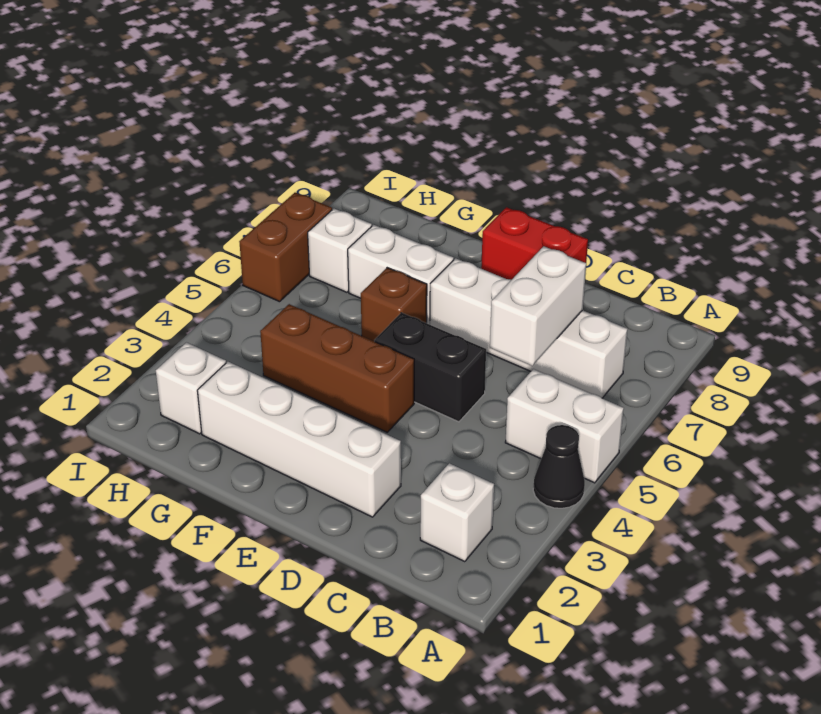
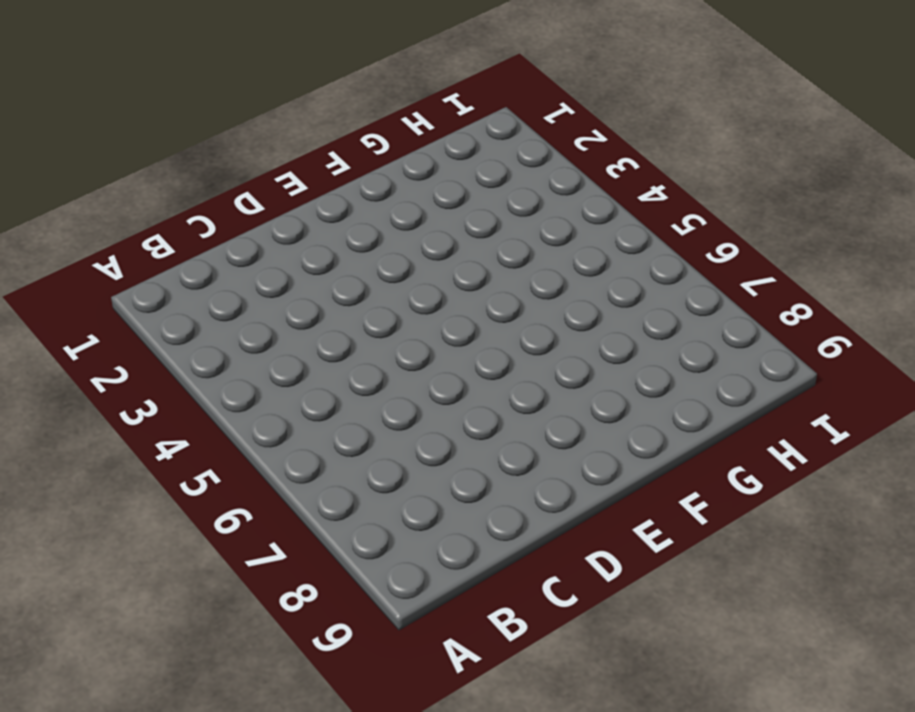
none -> black 1x1 cone [533,425,585,508]
none -> white 1x2 brick [505,369,624,483]
none -> white 1x1 brick [420,463,494,562]

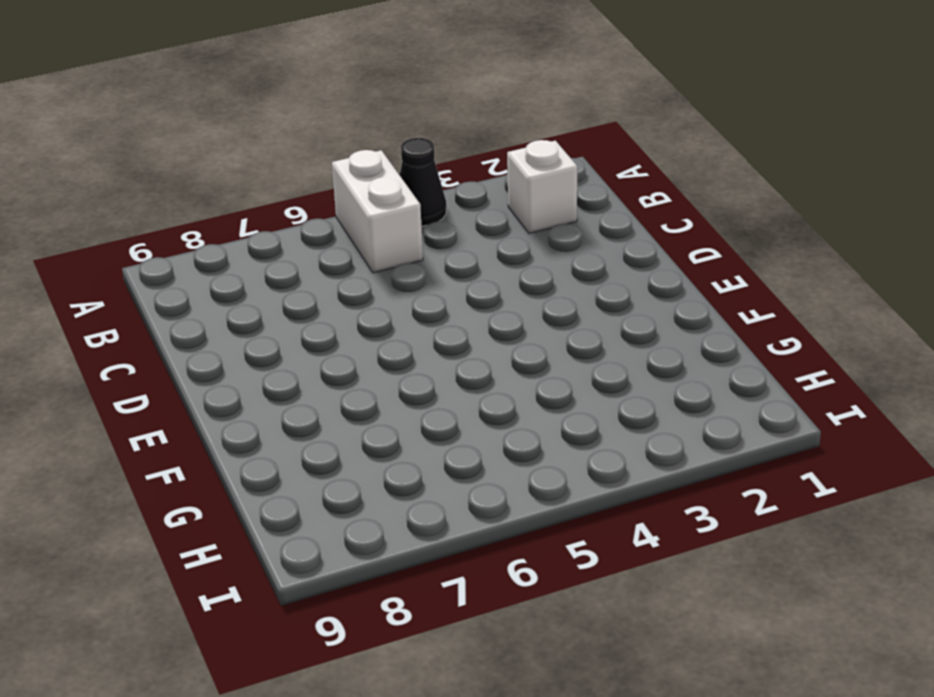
none -> white 1x4 brick [430,258,628,398]
none -> white 1x4 brick [197,362,401,517]
none -> black 1x2 brick [374,313,486,422]

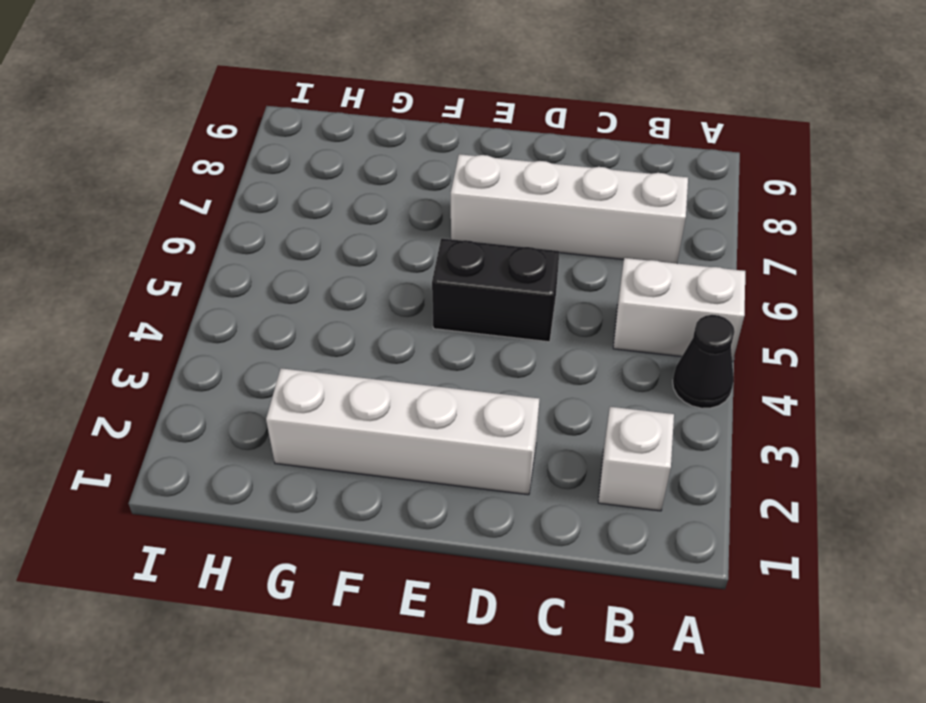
none -> red 1x2 brick [481,207,588,280]
none -> brown 1x3 brick [260,304,414,432]
none -> brown 1x1 brick [361,268,427,341]

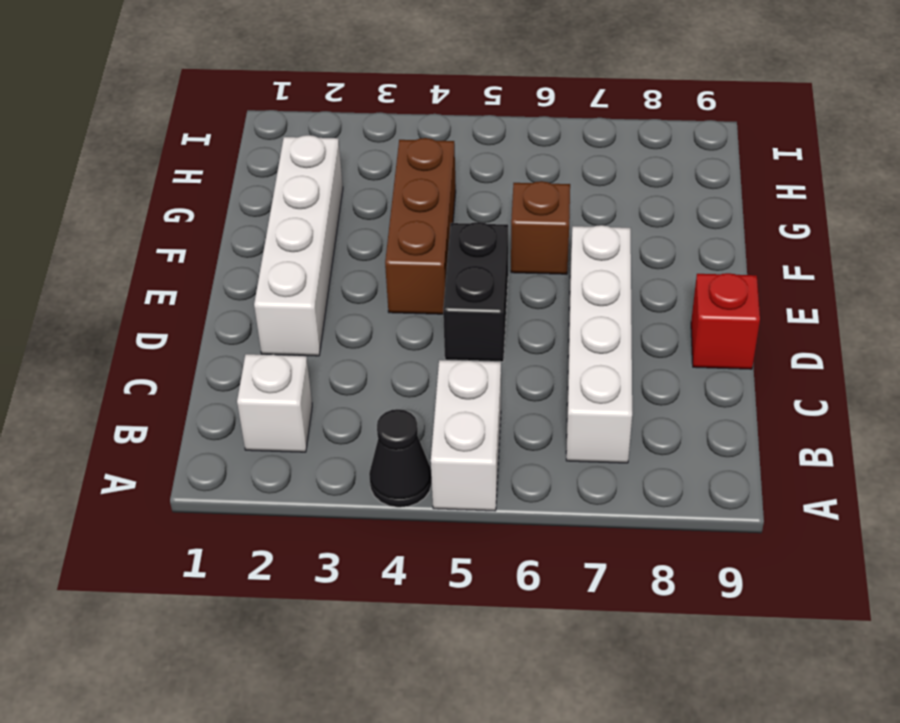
red 1x1 brick [691,273,760,369] -> red 1x2 brick [481,207,588,280]
none -> white 1x2 brick [348,225,454,325]
none -> white 1x1 brick [156,343,226,434]
none -> white 1x1 brick [308,209,372,292]

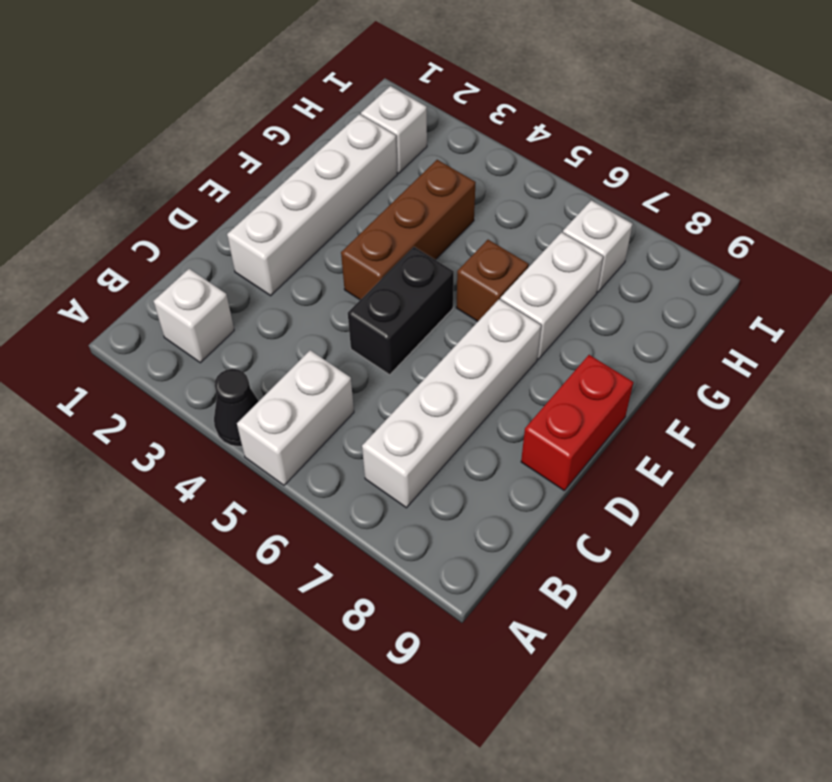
none -> brown 1x2 brick [239,193,332,302]
none -> white 1x2 brick [490,246,586,366]

